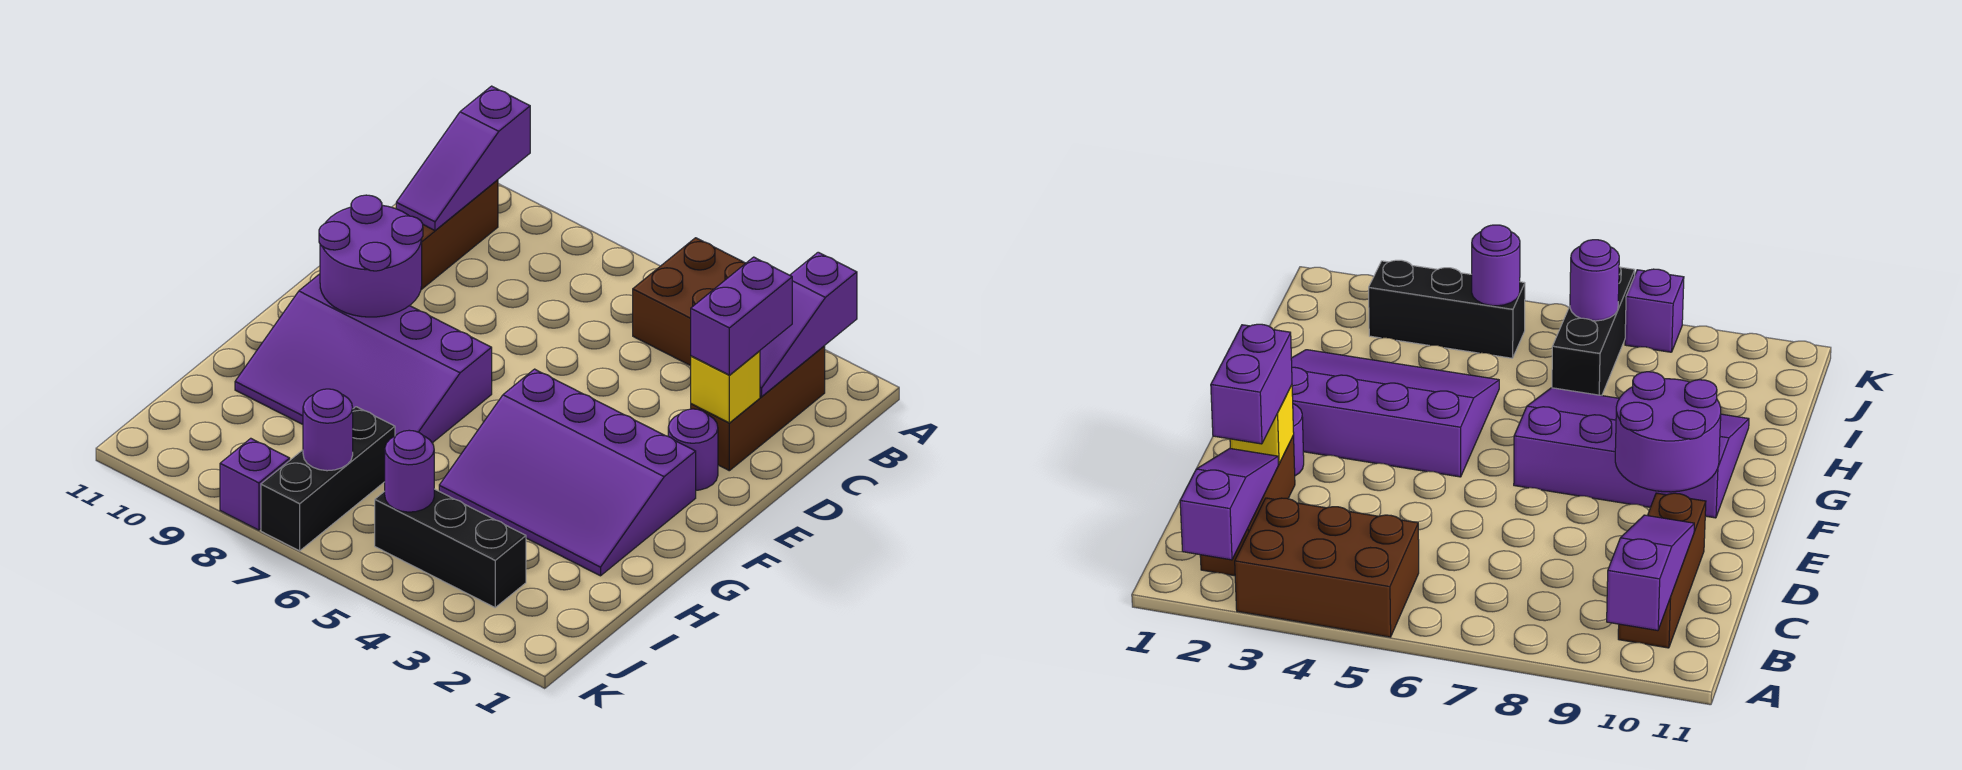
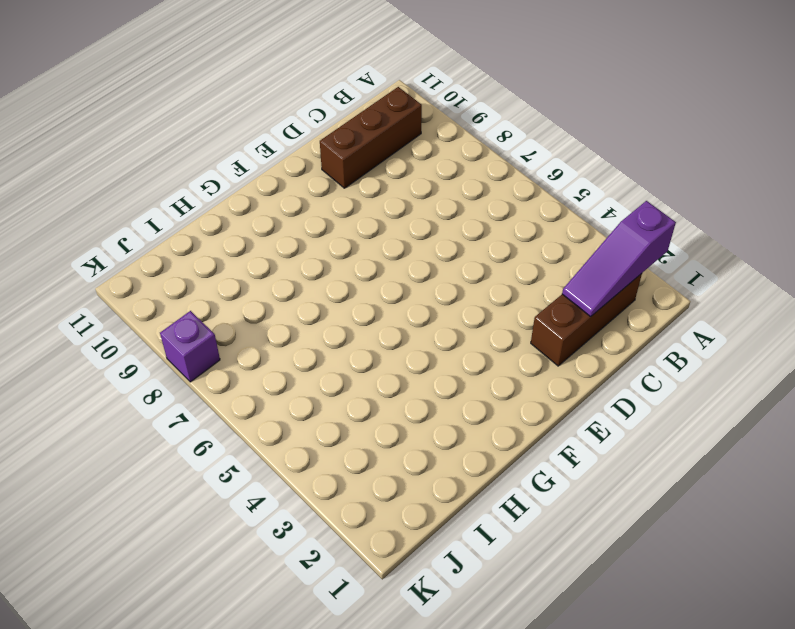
none -> brown 2x3 brick [633,238,746,366]
none -> purple 1x1 round brick [668,409,718,490]
none -> purple 3x4 slope [439,369,696,576]

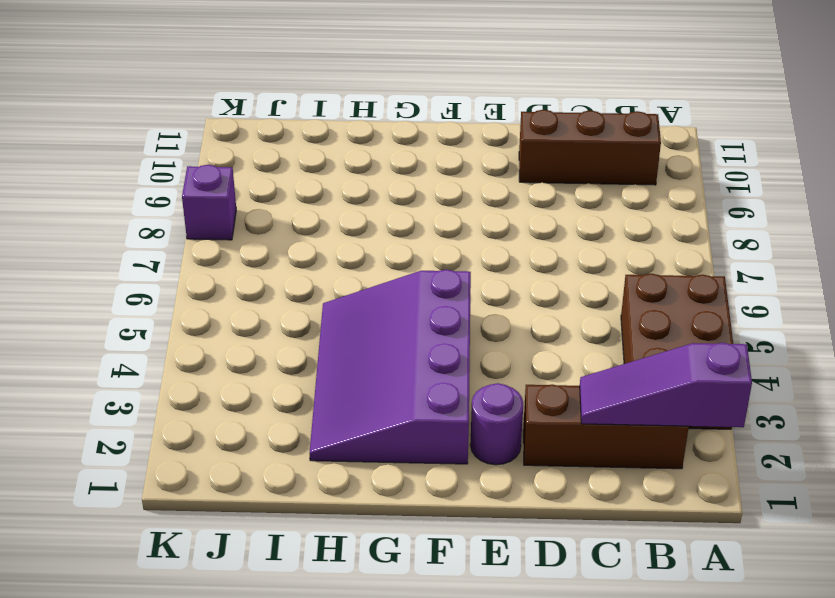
none -> purple 3x4 slope [235,274,492,443]
none -> black 1x3 brick [261,407,395,551]
none -> black 1x3 brick [375,489,526,607]

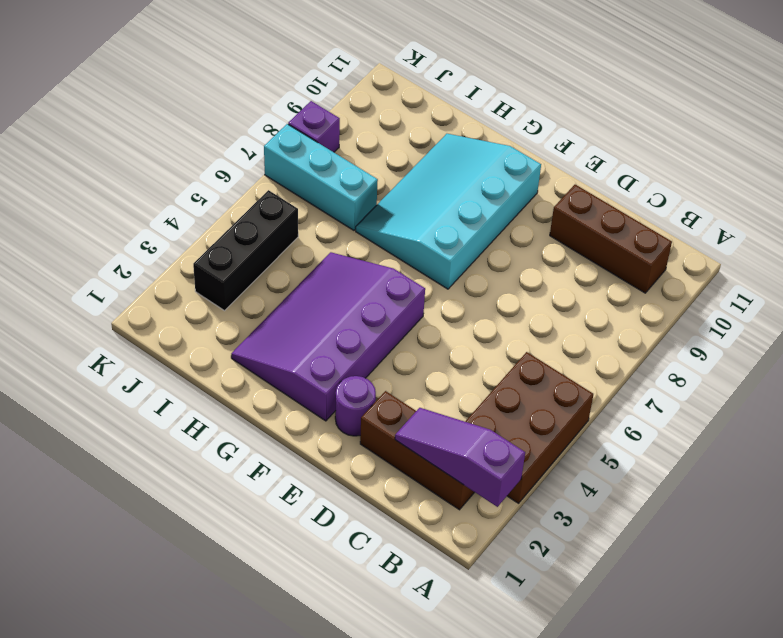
cyan 3x4 slope [356,134,541,289] -> purple 3x4 slope [235,274,492,443]
cyan 1x3 brick [264,124,378,230] -> black 1x3 brick [261,407,395,551]
none -> purple 1x3 slope [396,86,530,230]
none -> yellow 1x1 brick [691,351,760,423]
none -> purple 2x2 round brick [319,195,423,317]

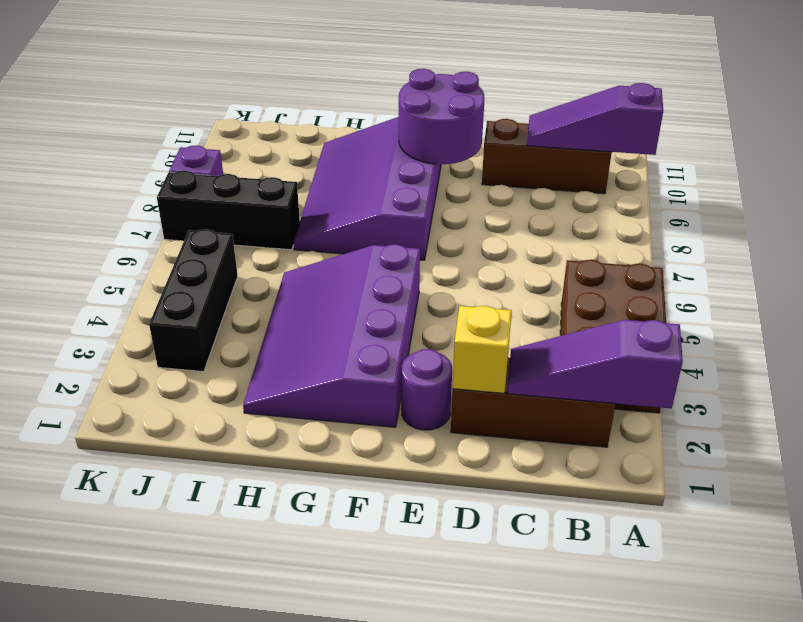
none -> purple 1x1 round brick [385,430,434,512]
none -> purple 1x1 round brick [303,389,353,471]
none -> purple 1x2 brick [691,257,792,375]

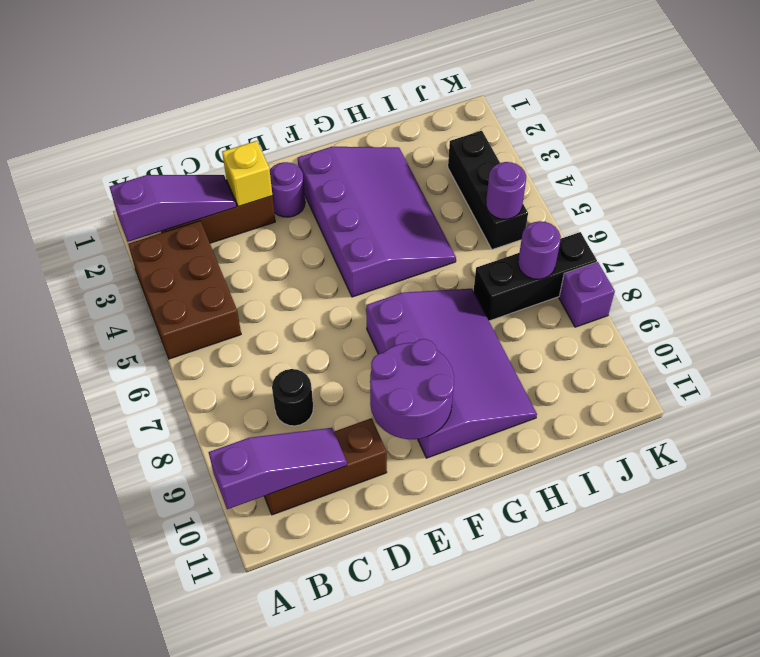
black 1x1 round brick [272,369,313,426] -> none
none -> purple 1x2 brick [691,257,792,375]

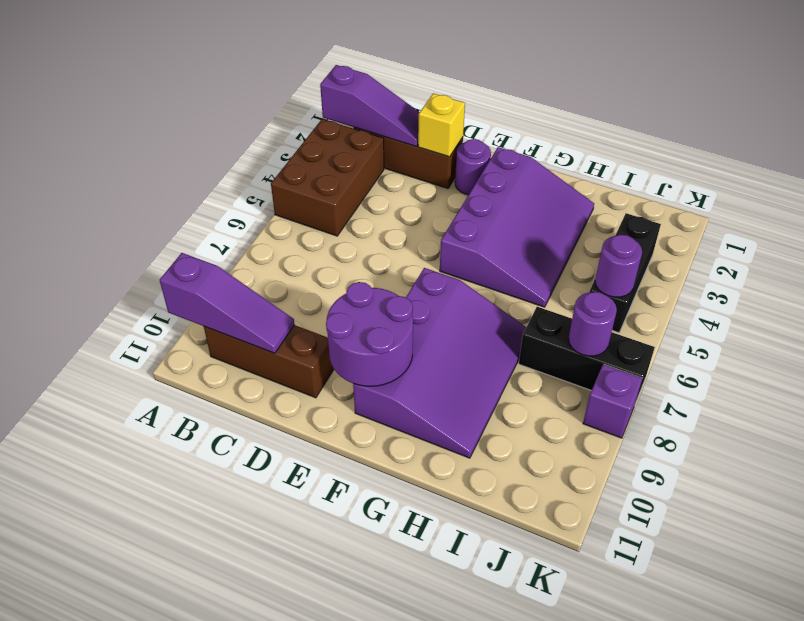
none -> purple 1x2 brick [691,257,792,375]

